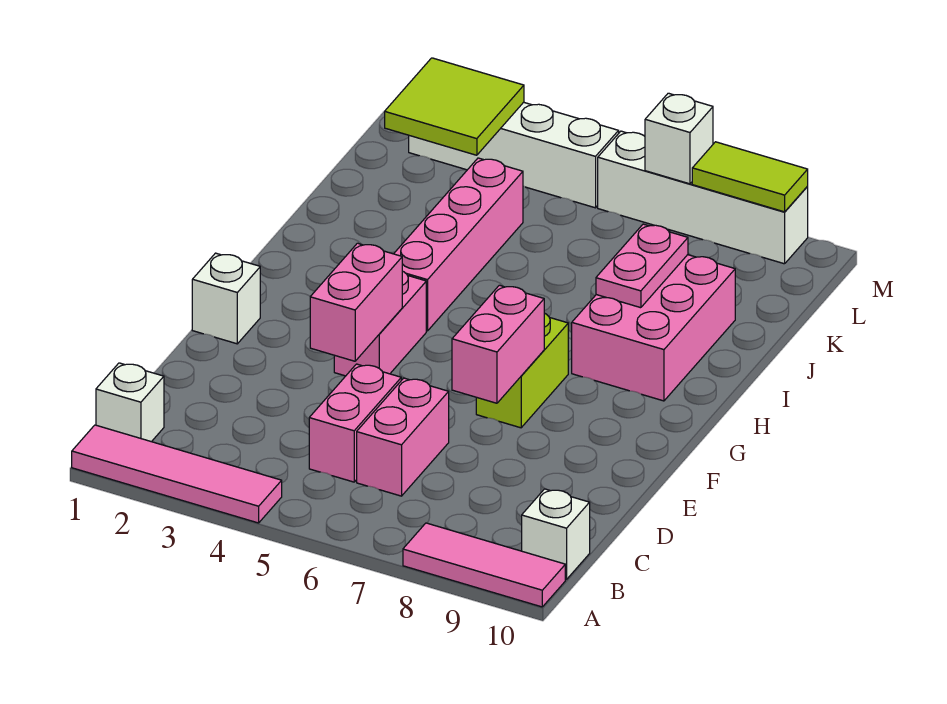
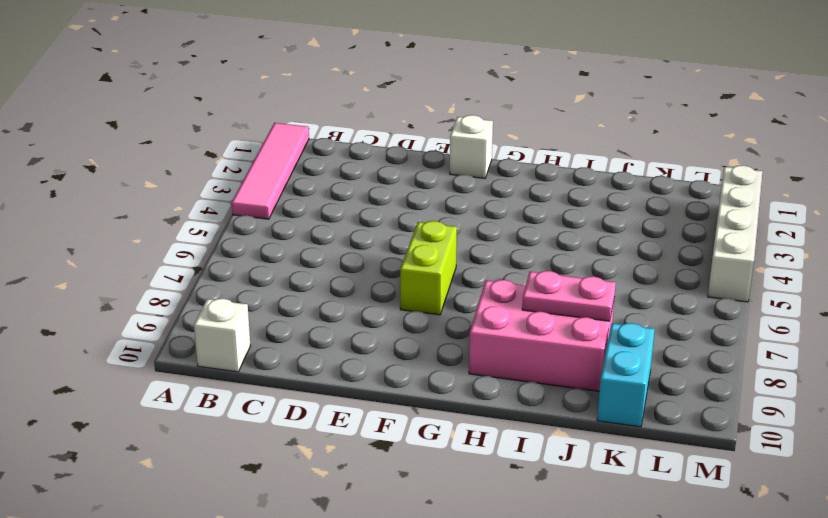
lime 1x2 brick [400,221,457,315] -> lime 1x2 brick turned to [476,313,568,428]
cyan 1x2 brick [597,323,655,427] -> none
none -> pink 1x3 tile [403,523,565,607]
none -> white 1x1 brick [96,363,164,442]
none -> pink 1x2 brick [309,364,401,482]

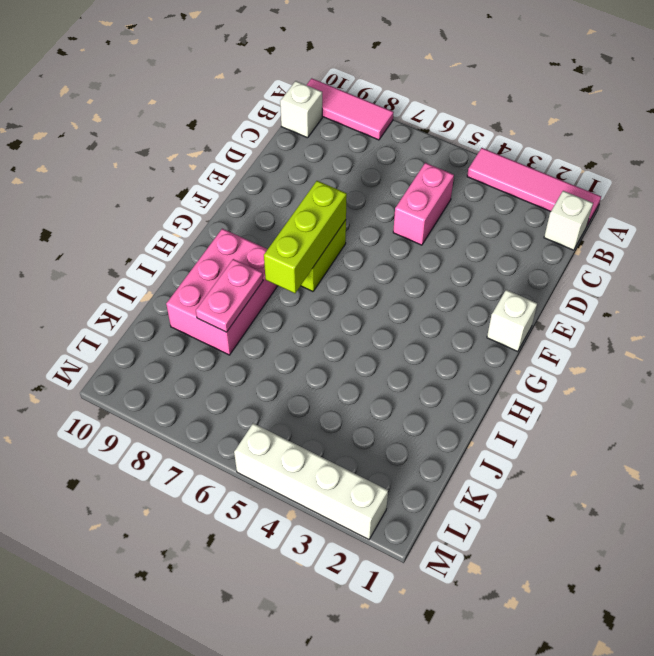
lime 1x3 brick [264,181,347,293] -> pink 1x2 brick [452,285,544,403]
none -> pink 1x2 brick [357,378,449,496]
none -> pink 1x2 brick [334,271,426,376]
none -> pink 1x4 brick [394,158,523,331]

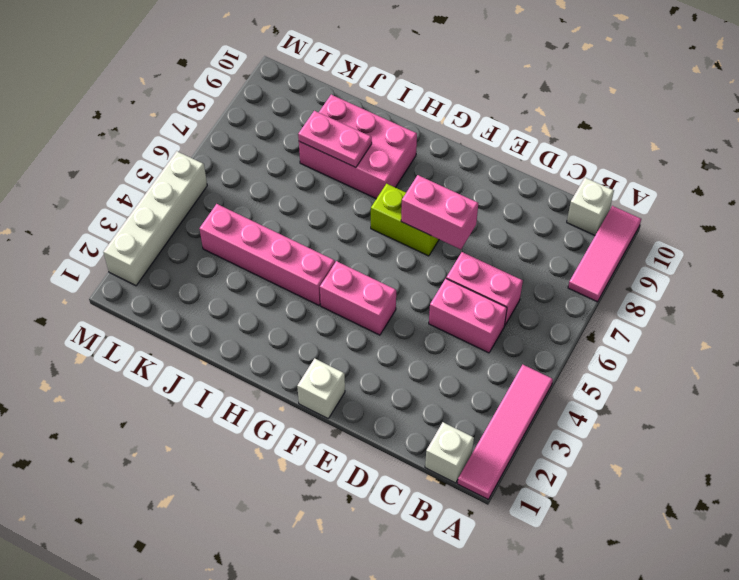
none -> white 1x4 brick [598,131,808,264]
none -> pink 1x2 brick [310,243,402,361]
none -> lime 2x2 tile [385,58,524,155]

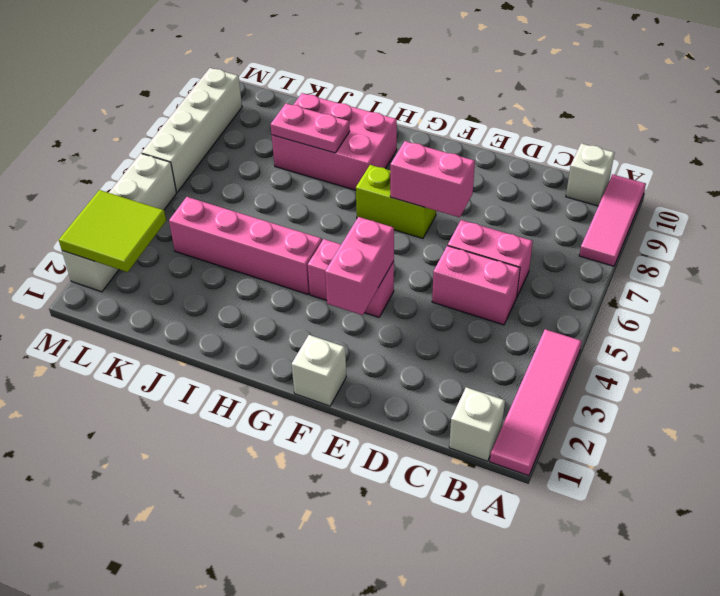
pink 1x2 brick [325,217,394,315] -> pink 1x2 brick turned to [310,243,402,361]
none -> white 1x1 brick [645,93,713,184]
none -> lime 1x2 tile [692,142,808,212]

